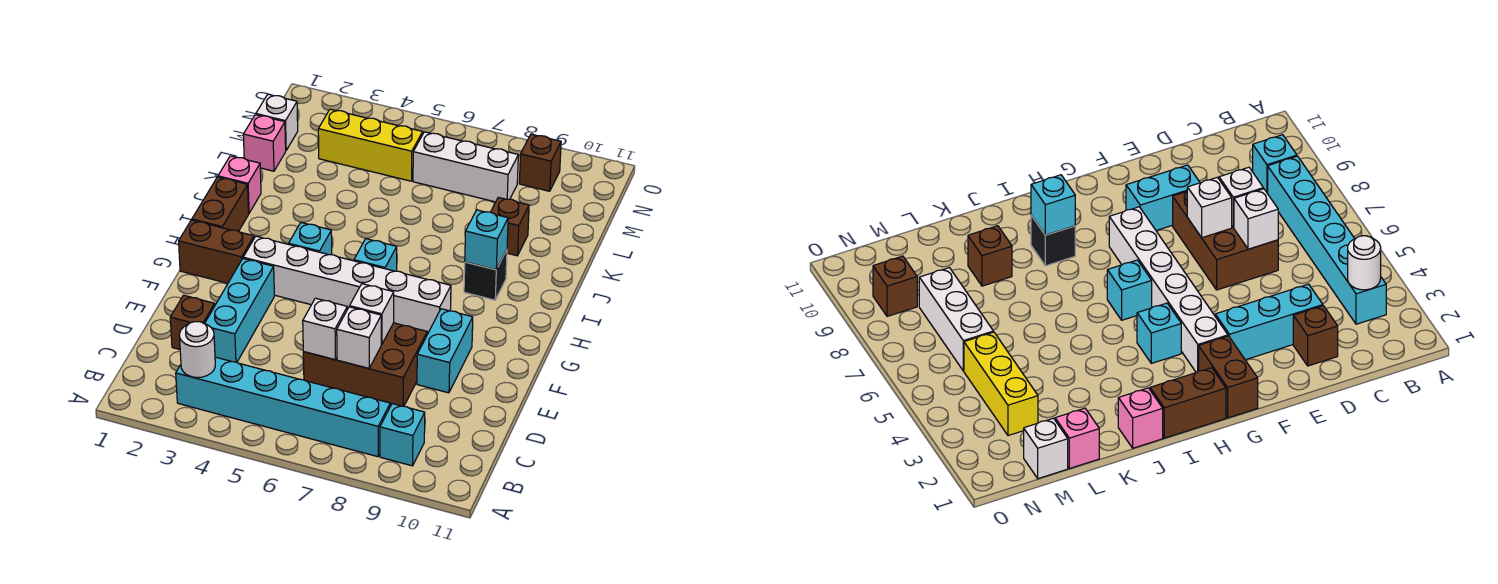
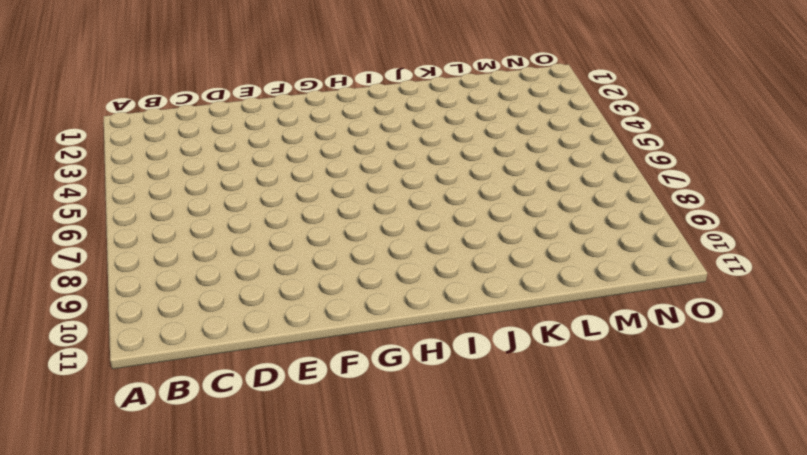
none -> cyan 1x6 brick [176,357,390,457]
none -> cyan 1x1 brick [380,404,425,466]
none -> brown 1x1 brick [170,295,215,349]

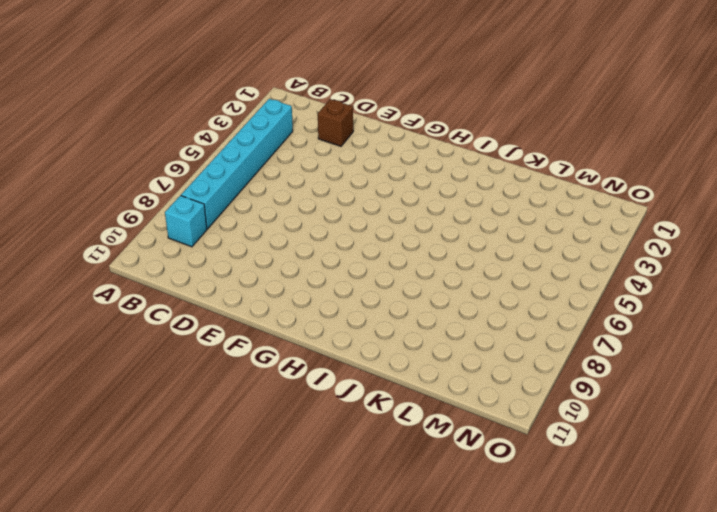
none -> cyan 1x3 brick [205,259,274,362]
none -> brown 2x3 brick [303,323,427,406]
none -> cyan 1x2 brick [417,309,473,393]

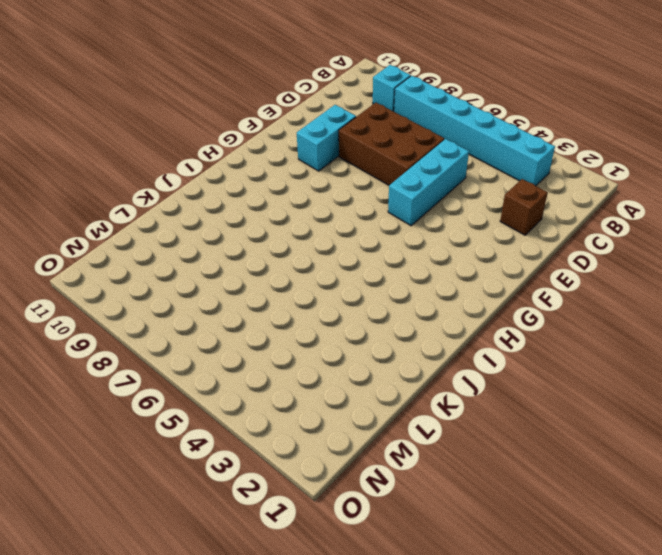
cyan 1x3 brick [388,139,469,226] -> cyan 1x3 brick moved to [205,259,274,362]
none -> brown 1x2 brick [179,220,254,283]
none -> white 1x6 brick [243,236,451,334]
none -> brown 1x2 brick [192,177,249,231]

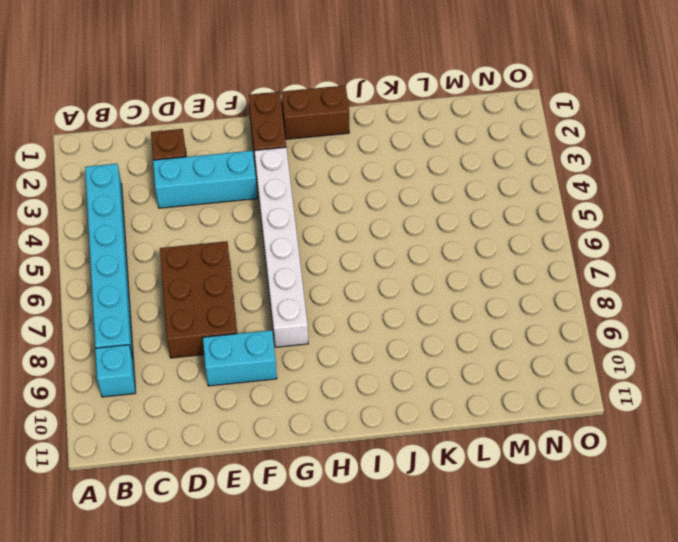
none -> cyan 1x1 brick [289,223,332,255]
none -> cyan 1x1 brick [354,239,397,271]
none -> black 1x1 brick [464,250,507,300]

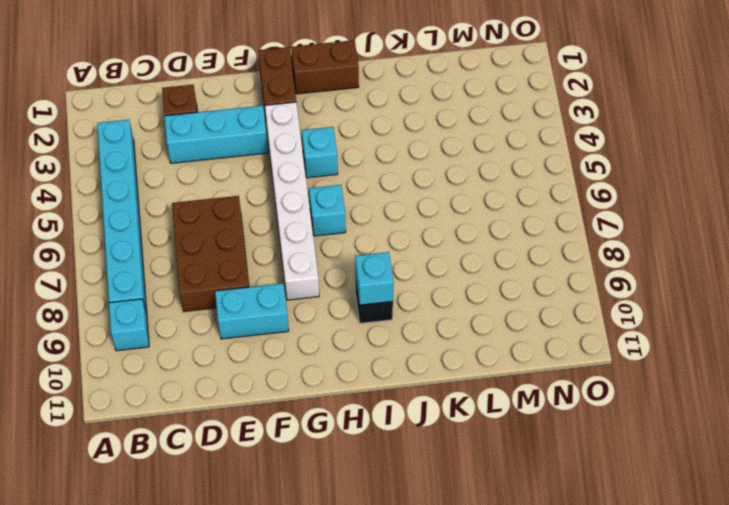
none -> pink 1x1 brick [218,156,261,213]
none -> brown 1x1 brick [491,197,529,256]
none -> pink 1x1 brick [243,115,286,171]

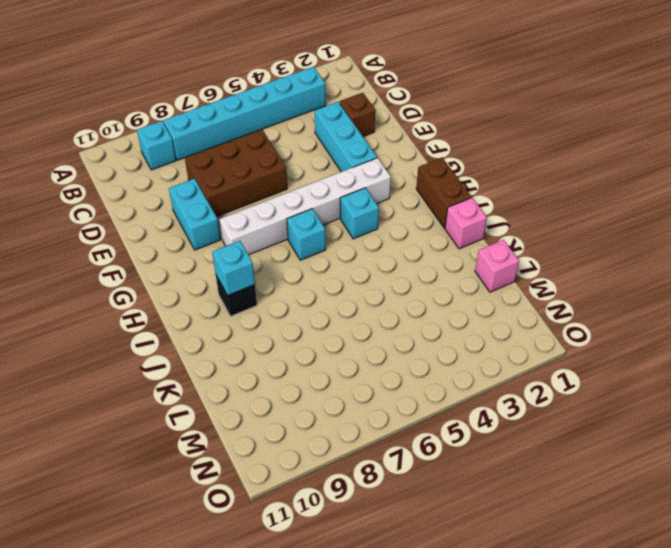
none -> brown 1x2 brick [179,220,254,283]
none -> brown 1x1 brick [491,197,529,256]
none -> white 1x1 brick [256,94,298,150]

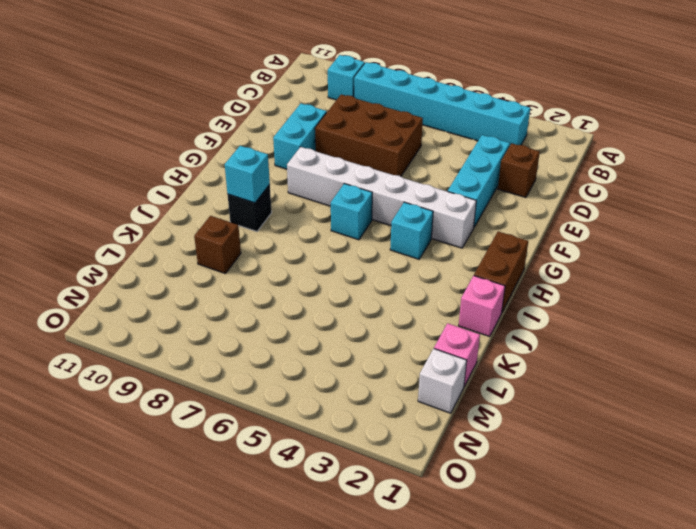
none -> brown 1x2 brick [179,220,254,283]
none -> yellow 1x3 brick [318,109,423,181]
none -> white 1x3 brick [413,132,518,202]

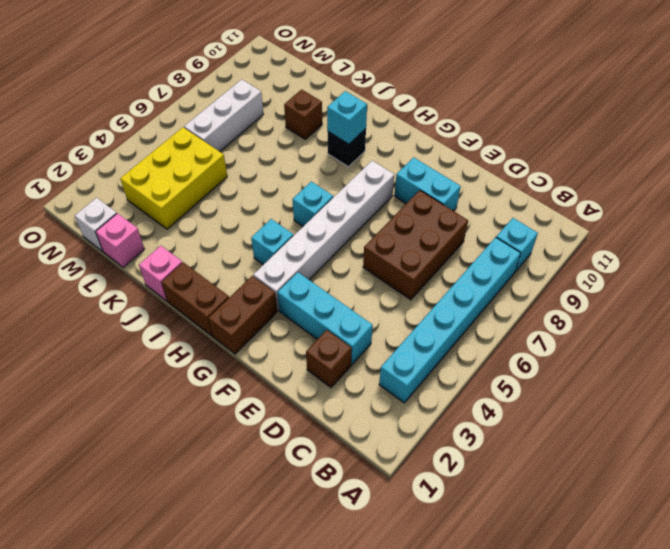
yellow 2x3 brick [120,127,227,229] -> yellow 1x3 brick [318,109,423,181]
none -> brown 1x1 brick [519,134,561,191]
none -> white 1x1 round brick [179,322,215,378]
none -> white 1x1 brick [303,298,347,360]

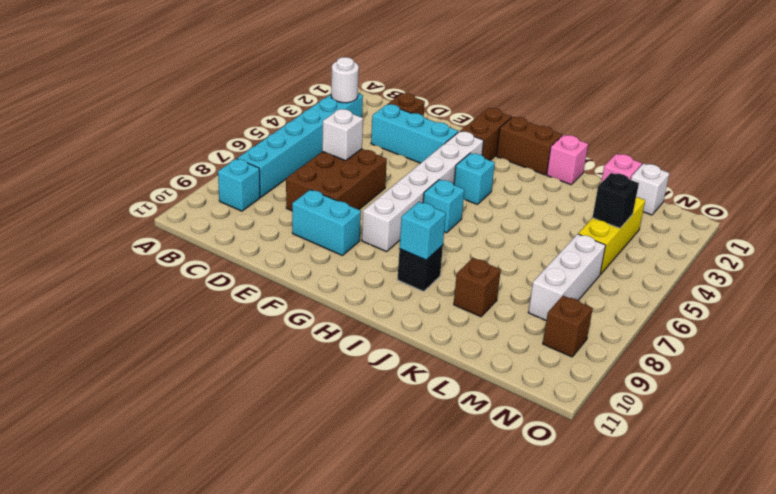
black 1x1 brick [593,173,639,228] -> none
none -> white 1x1 brick [337,307,381,368]
none -> white 1x1 brick [350,284,394,345]

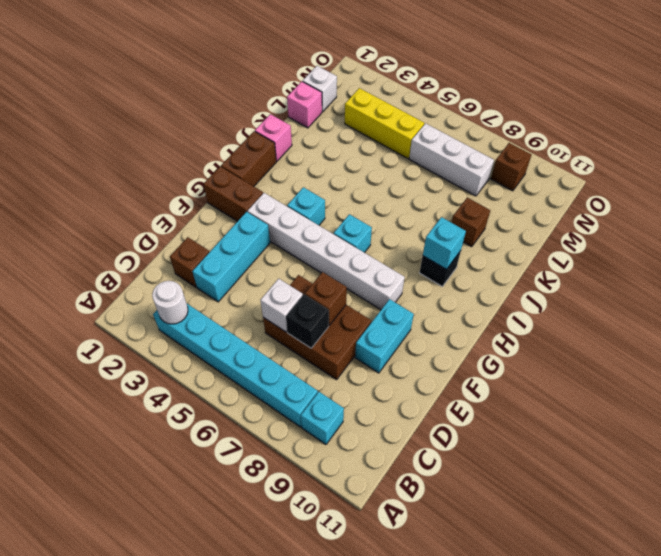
black 1x1 brick [286,295,329,348] -> white 1x1 brick [337,307,381,368]
brown 1x1 brick [305,272,347,325] -> white 1x1 brick [350,284,394,345]

